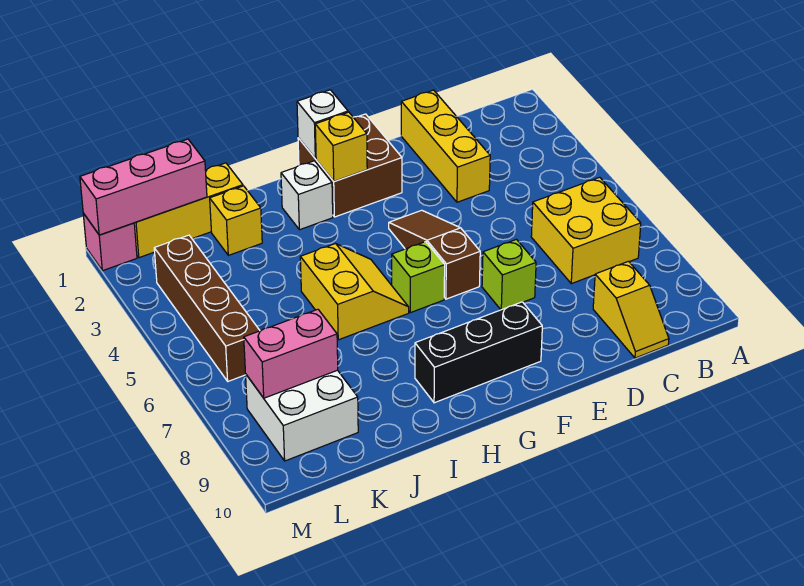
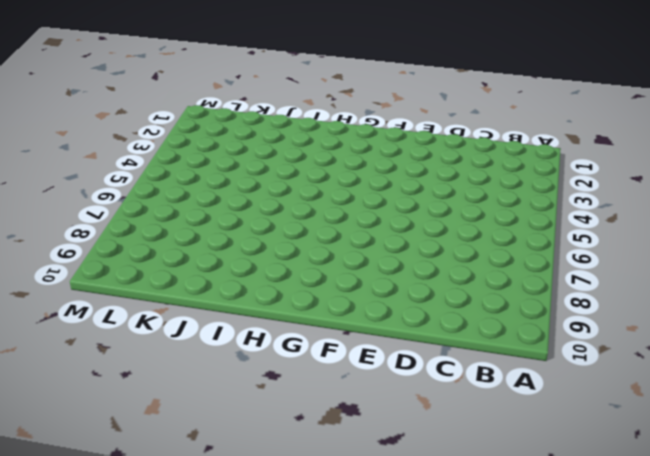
none -> yellow 2x2 brick [531,177,641,284]
none -> yellow 1x2 slope [593,261,669,358]
none -> yellow 1x3 brick [401,90,490,202]

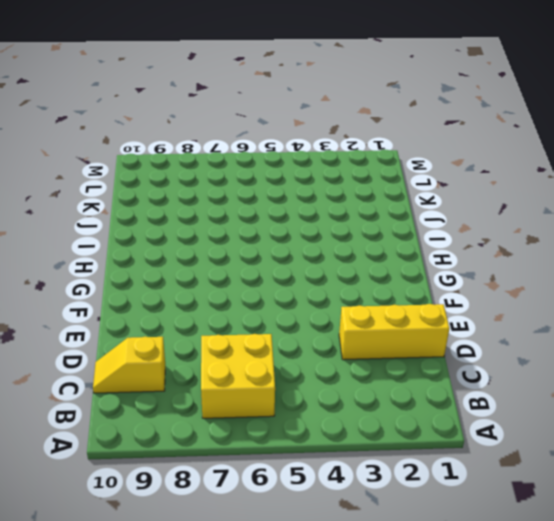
none -> lime 1x1 brick [482,239,536,310]
none -> brown 2x2 brick [298,114,402,217]
none -> brown 1x3 slope [389,210,480,299]

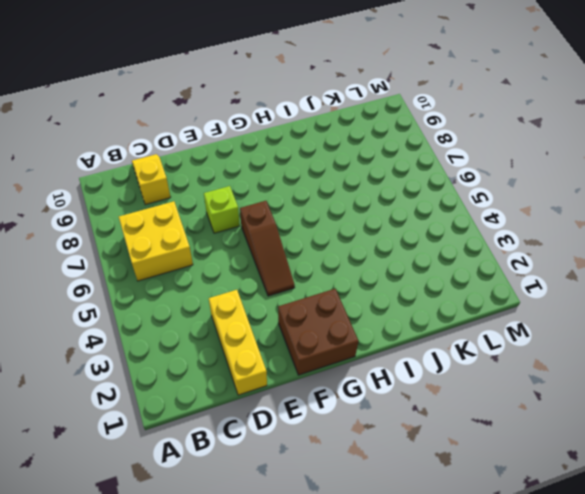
none -> black 1x3 brick [415,302,542,403]
none -> lime 1x1 brick [392,242,445,313]
none -> white 1x1 brick [281,161,333,230]

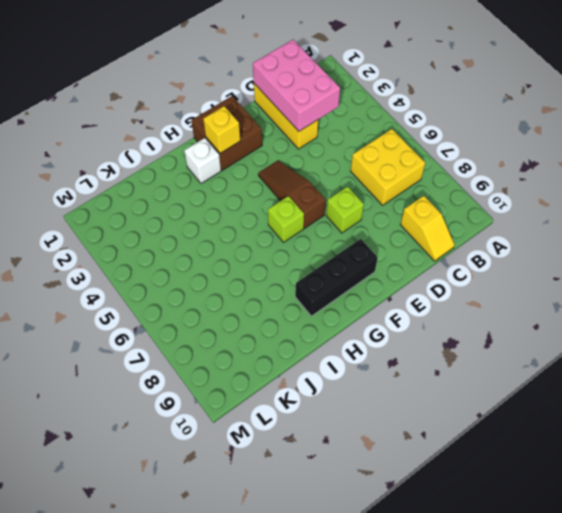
pink 2x3 brick [253,40,340,131] -> none
none -> yellow 2x2 slope [300,244,409,340]
none -> yellow 1x3 brick [134,163,243,258]
none -> yellow 1x1 brick [210,186,262,255]

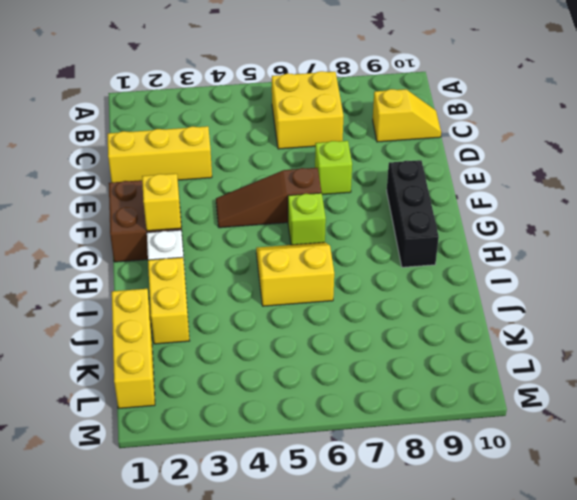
yellow 1x2 brick [148,257,189,344] -> yellow 1x1 brick [210,186,262,255]
none -> white 2x2 brick [246,370,358,461]
none -> brown 1x4 brick [154,235,260,381]
none -> pink 1x1 brick [83,213,137,271]

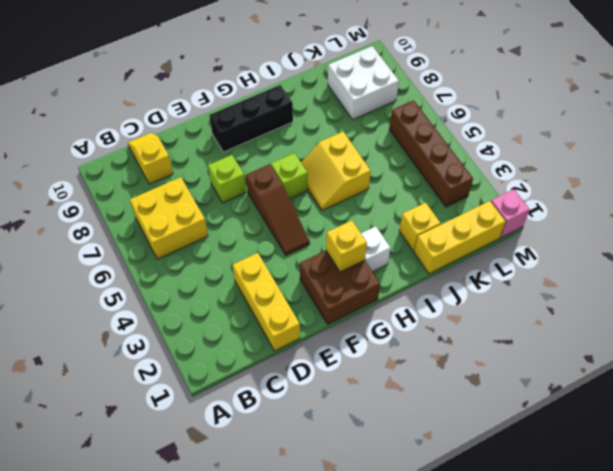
none -> white 1x1 brick [297,90,348,159]
none -> pink 1x3 brick [80,139,207,235]
none -> pink 1x2 brick [244,309,338,398]

